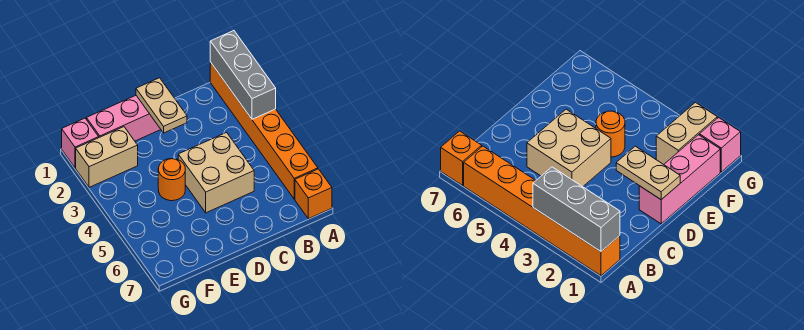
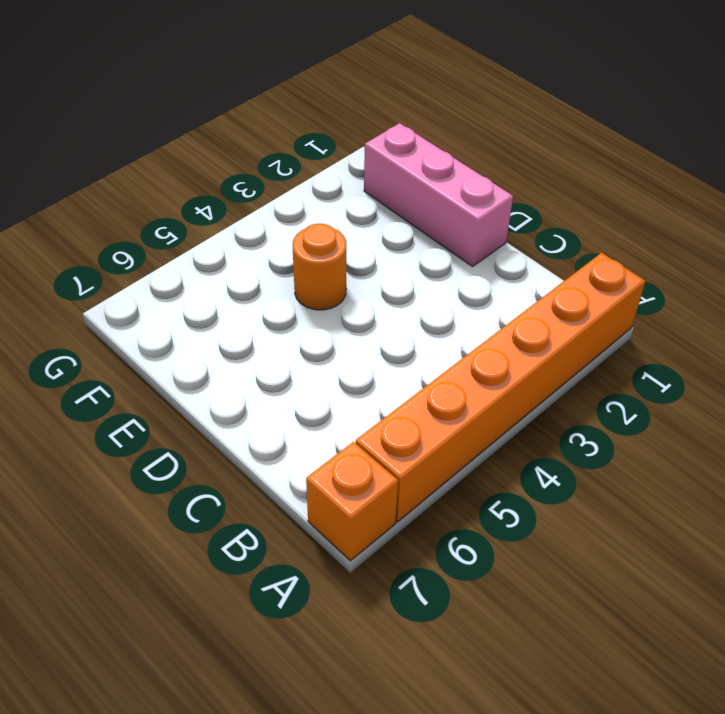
none -> tan 2x2 brick [178,133,254,213]
none -> tan 1x2 brick [76,127,138,187]

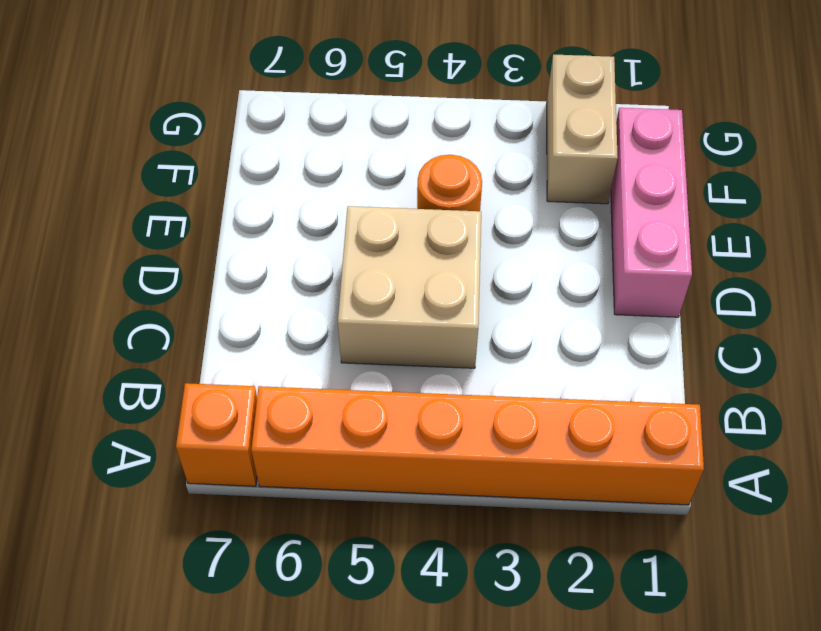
none -> pink 1x1 brick [62,118,99,168]
none -> grey 1x3 brick [210,31,276,119]

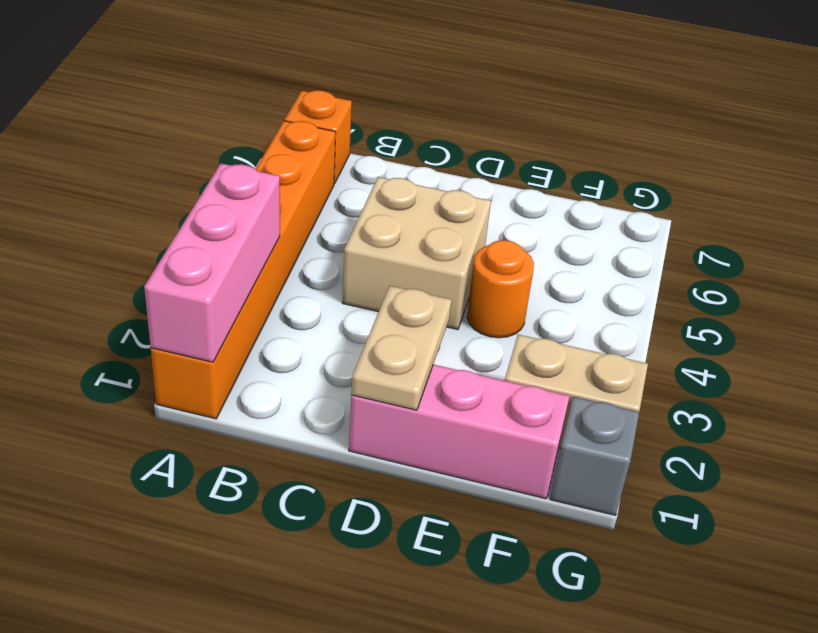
pink 1x3 brick [144,164,280,362] -> grey 1x3 brick [210,31,276,119]
grey 1x1 brick [550,397,639,515] -> pink 1x1 brick [62,118,99,168]

